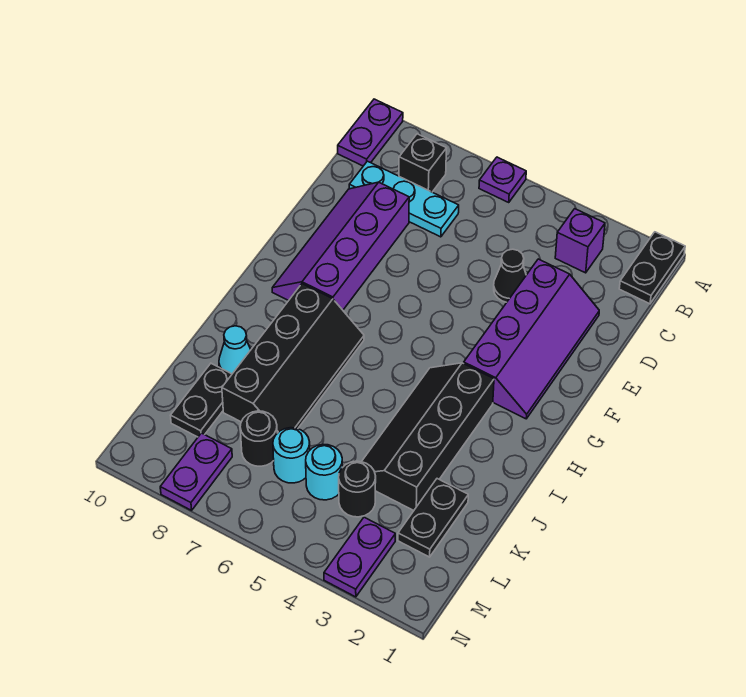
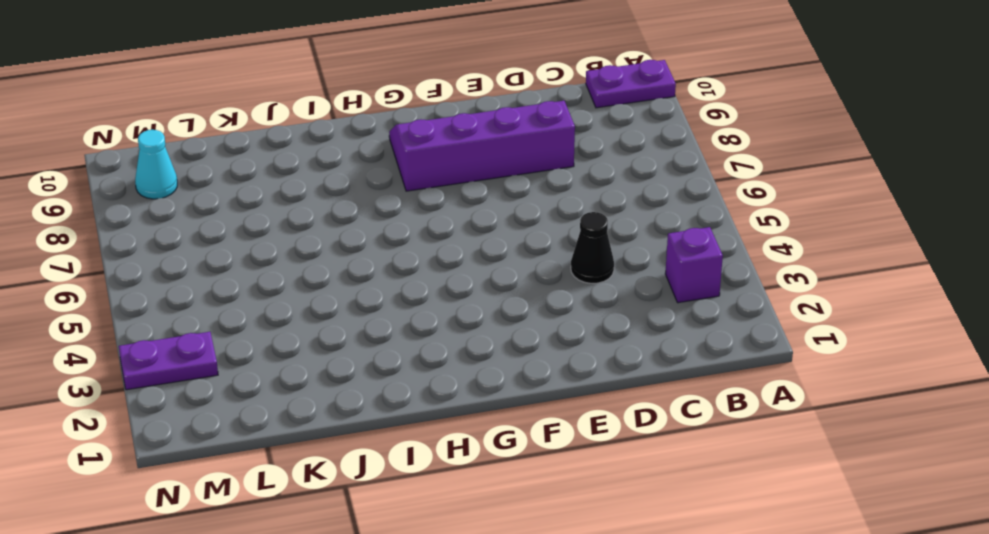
cyan 1x1 cone [135,130,177,199] -> cyan 1x1 cone moved to [219,326,251,374]
none -> black 1x2 plate [619,232,685,304]
none -> purple 1x1 plate [479,157,526,202]
none -> black 1x1 brick [399,134,447,192]

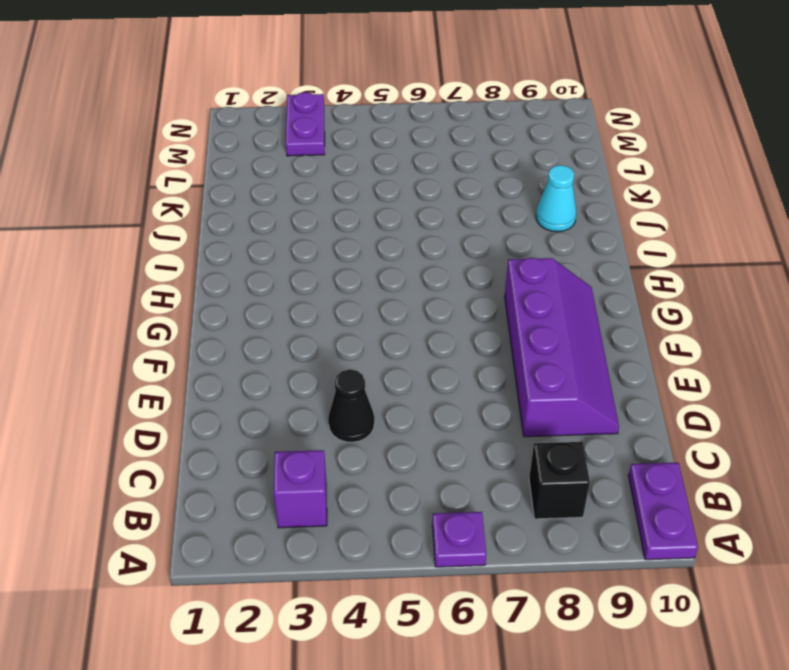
none -> black 1x2 plate [619,232,685,304]
none -> cyan 1x3 plate [349,161,459,237]
none -> purple 2x4 slope [464,259,599,419]

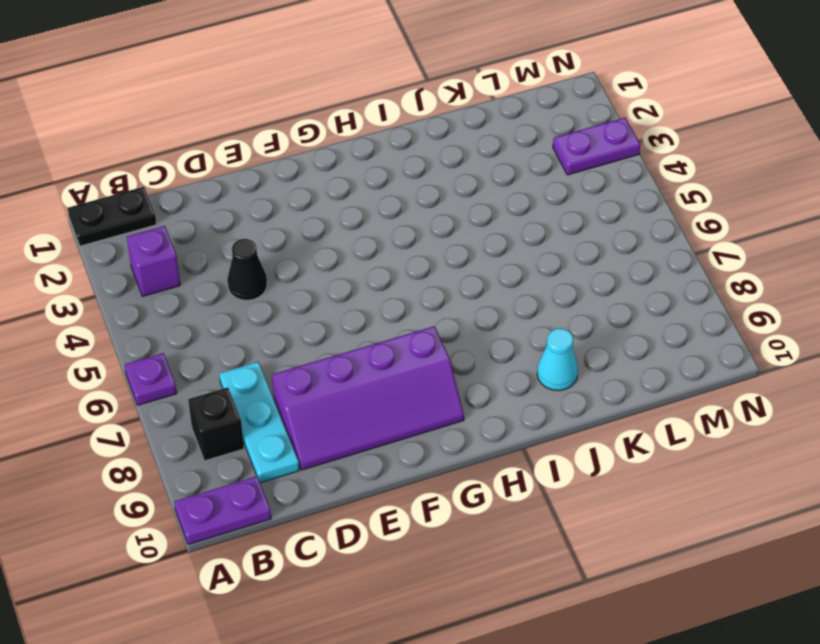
none -> purple 2x4 slope [464,259,599,419]
none -> black 2x4 slope [362,363,494,511]
none -> black 2x4 slope [222,284,364,433]

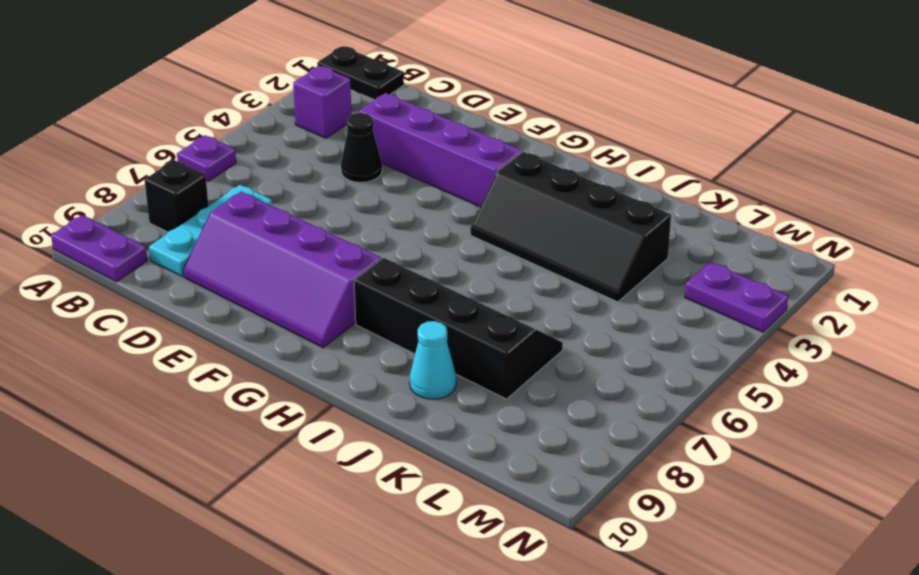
none -> black 1x2 plate [398,479,468,557]
none -> black 1x2 plate [171,363,232,437]
none -> black 1x1 round brick [339,461,376,517]

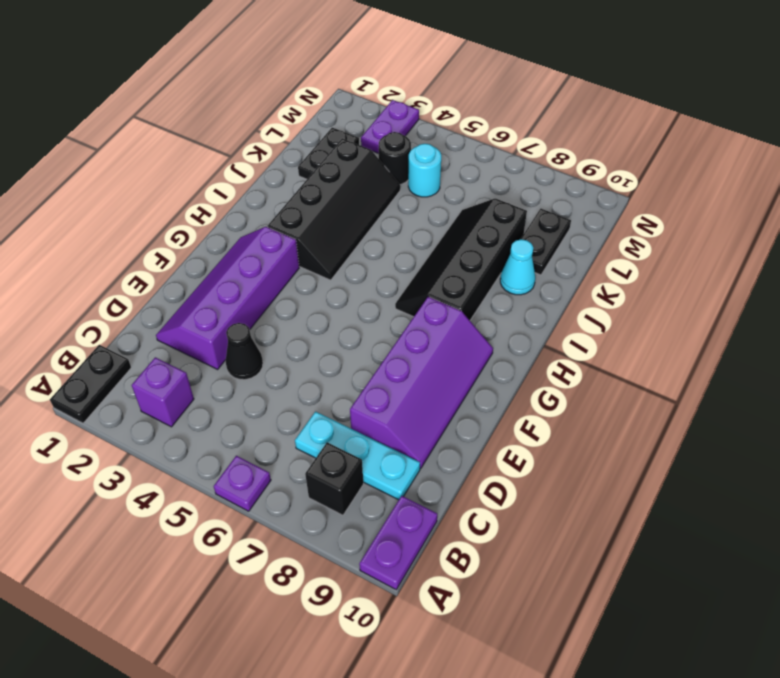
none -> cyan 1x1 round brick [273,428,310,483]
none -> black 1x1 round brick [240,411,277,466]
none -> purple 1x2 plate [160,433,232,510]

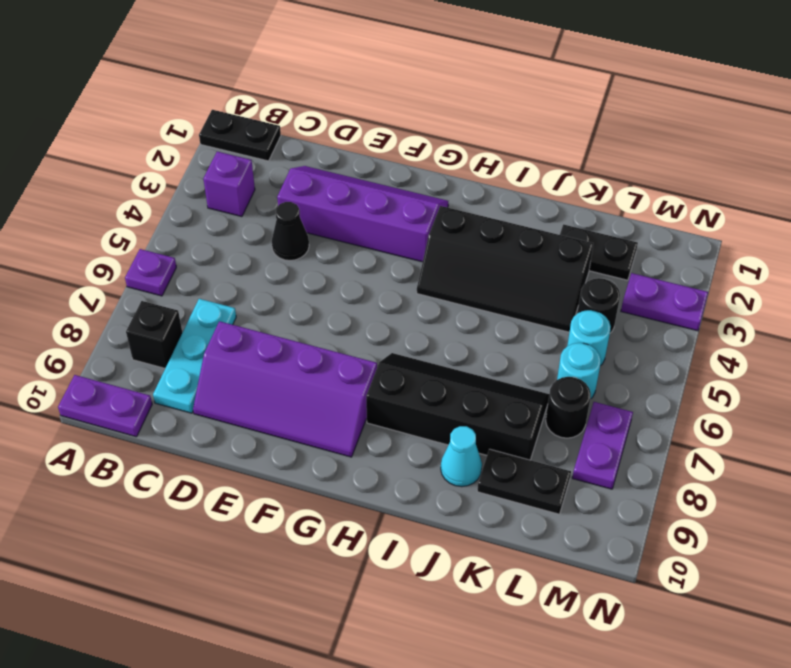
purple 1x2 plate [572,402,633,489] -> purple 1x2 plate turned to [160,433,232,510]

